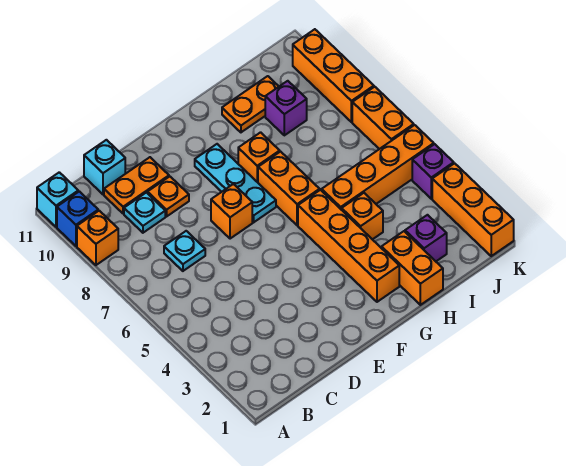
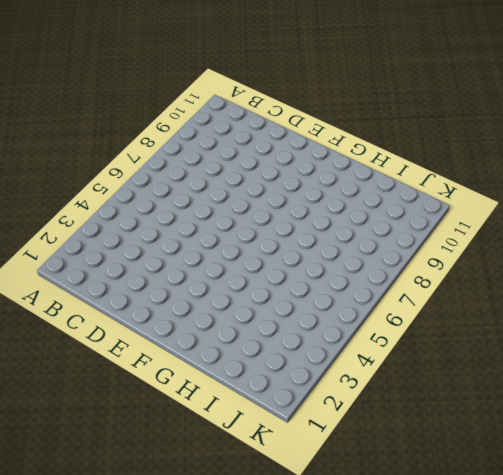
none -> orange 1x1 brick [77,211,118,265]
none -> blue 1x1 brick [57,191,98,246]
none -> cyan 1x1 brick [37,172,78,227]

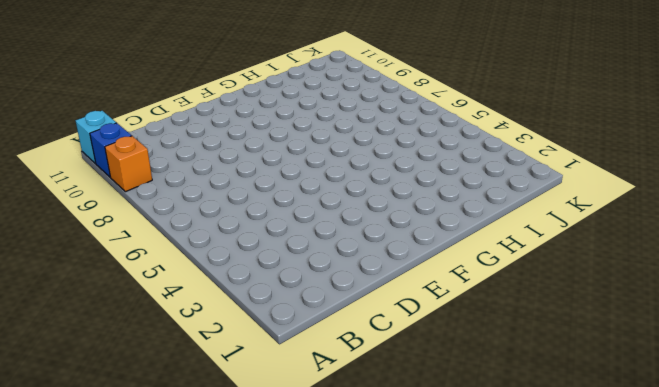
none -> cyan 1x1 plate [164,231,205,271]
none -> cyan 1x1 plate [124,193,165,233]
none -> orange 1x2 plate [104,157,169,214]

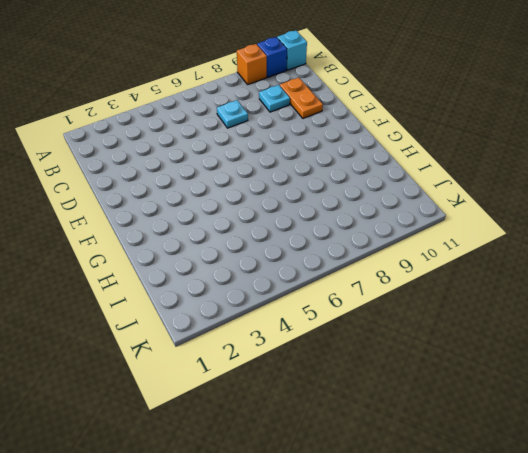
none -> cyan 1x1 brick [84,140,125,194]
none -> orange 1x1 plate [148,176,189,216]
none -> orange 1x1 brick [211,184,252,239]

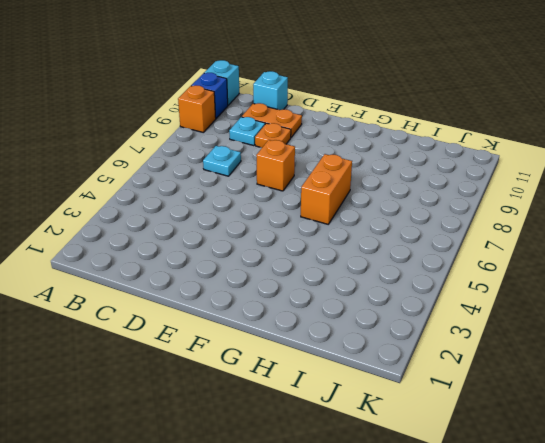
none -> cyan 1x3 plate [195,144,276,222]
none -> orange 1x4 brick [298,190,399,302]
none -> orange 1x1 brick [238,132,280,182]

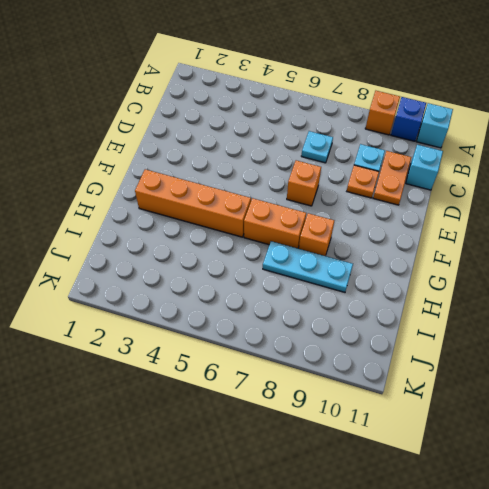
cyan 1x3 plate [263,241,353,292] -> cyan 1x3 plate moved to [195,144,276,222]
none -> orange 1x2 brick [382,231,443,305]
none -> orange 1x1 brick [342,193,383,240]
none -> orange 1x4 brick [322,125,434,210]

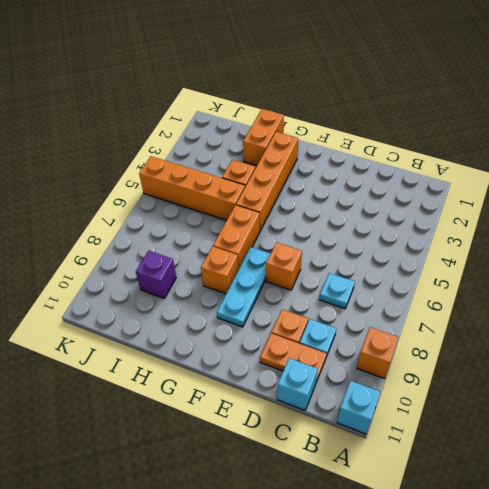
none -> blue 1x1 brick [57,191,98,246]
none -> orange 1x2 plate [222,76,279,132]
none -> purple 1x1 brick [405,215,447,261]

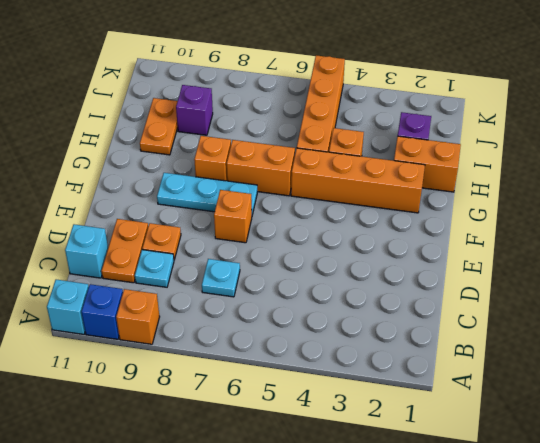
none -> orange 1x3 brick [432,163,514,256]
none -> purple 1x1 brick [412,144,454,199]
none -> orange 1x2 brick [352,87,414,149]

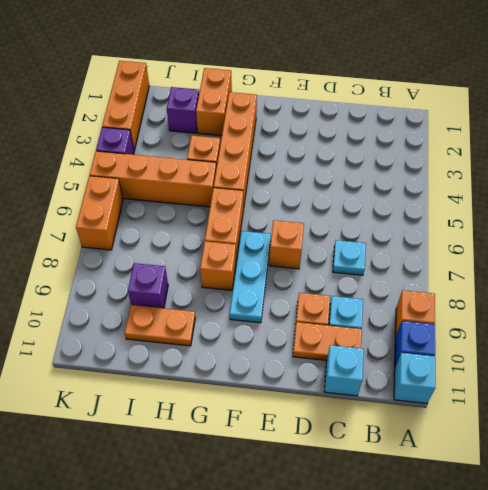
none -> orange 1x3 brick [293,29,374,122]

